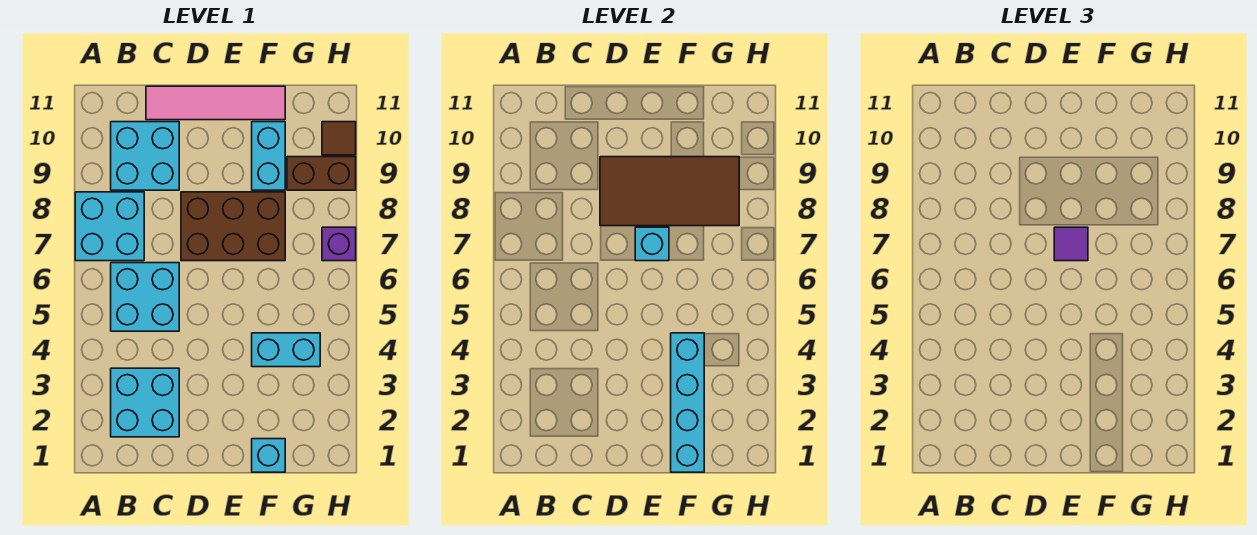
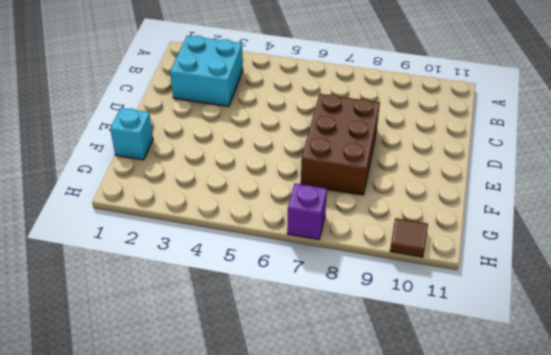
none -> cyan 2x2 brick [75,192,144,261]
none -> cyan 2x2 brick [111,263,179,331]
none -> cyan 2x2 brick [111,122,179,190]

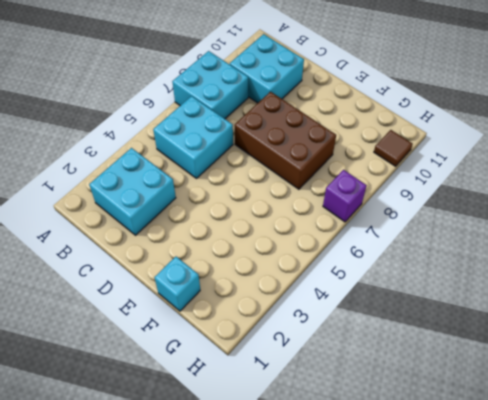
none -> pink 1x4 tile [146,86,285,120]
none -> cyan 1x2 brick [252,333,320,367]
none -> cyan 1x2 brick [252,122,285,190]

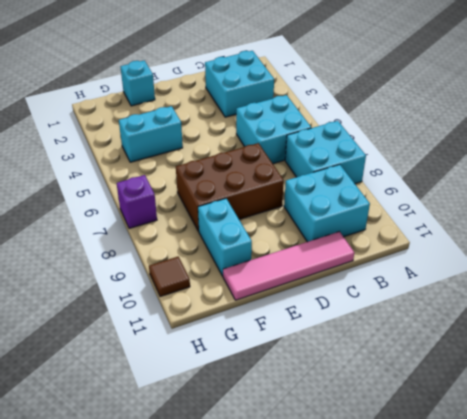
none -> brown 1x2 brick [287,157,356,190]
none -> brown 2x4 tile [600,157,739,226]
none -> cyan 1x1 brick [635,227,669,261]

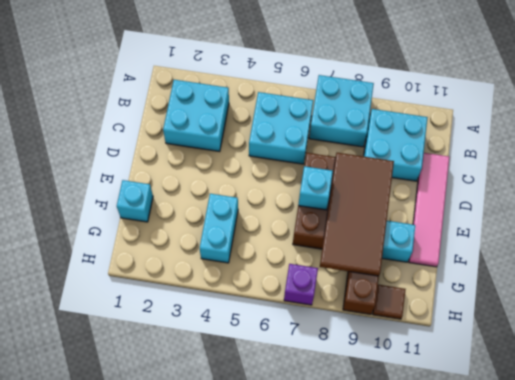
none -> cyan 1x4 brick [671,333,704,472]
none -> purple 1x1 tile [1054,227,1088,261]

